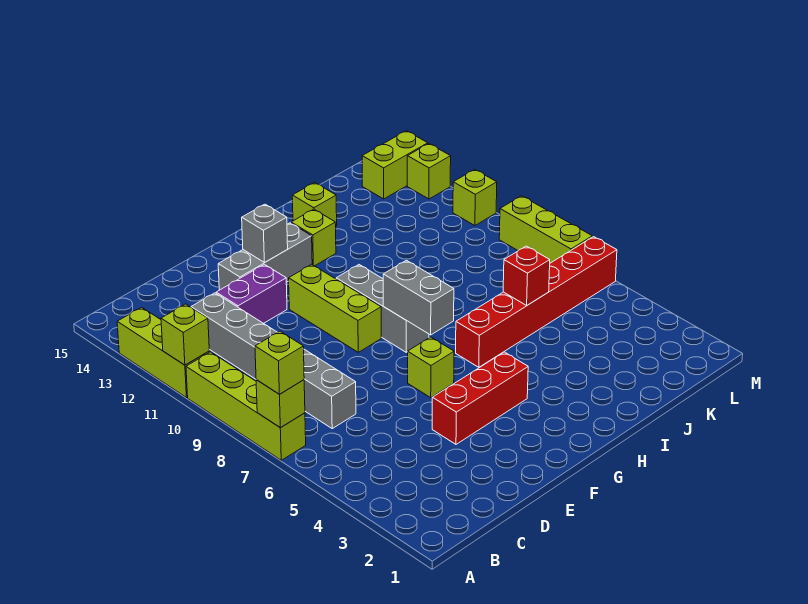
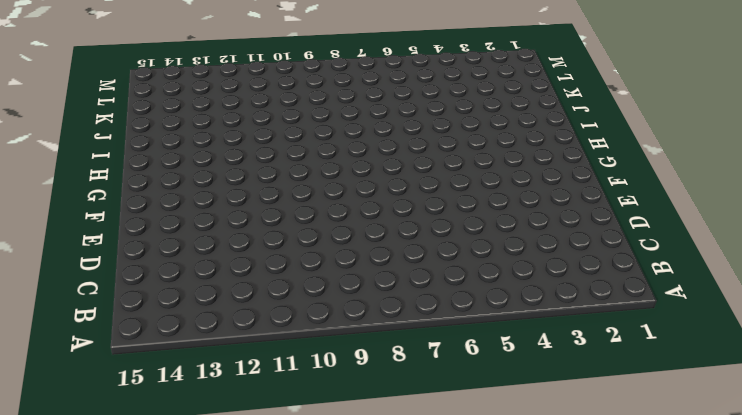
none -> lime 1x4 brick [186,352,306,460]
none -> lime 1x3 brick [117,307,209,398]
none -> grey 1x6 brick [191,293,356,428]

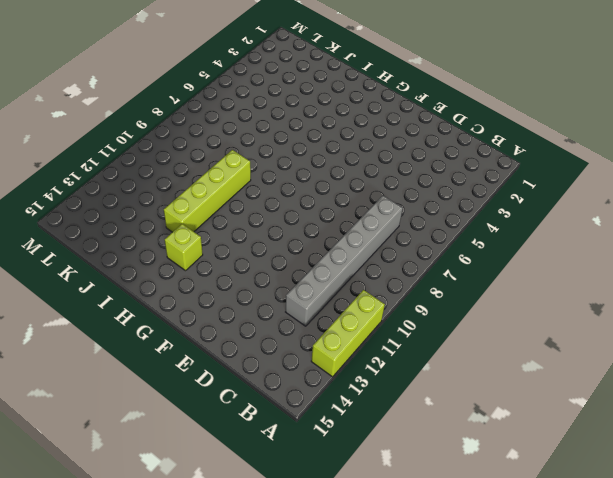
lime 1x4 brick [164,150,251,232] -> lime 1x4 brick moved to [186,352,306,460]
none -> purple 1x2 brick [216,264,287,323]
none -> red 1x3 brick [432,352,528,444]
none -> grey 1x3 brick [218,223,312,290]

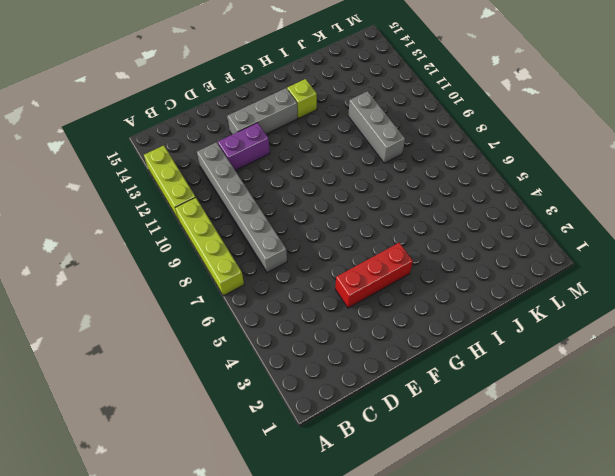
grey 1x3 brick [348,91,405,163] -> grey 1x3 brick moved to [336,265,429,352]
none -> lime 1x1 brick [408,337,454,398]
none -> lime 1x3 brick [289,264,381,352]
none -> red 1x6 brick [456,237,617,367]

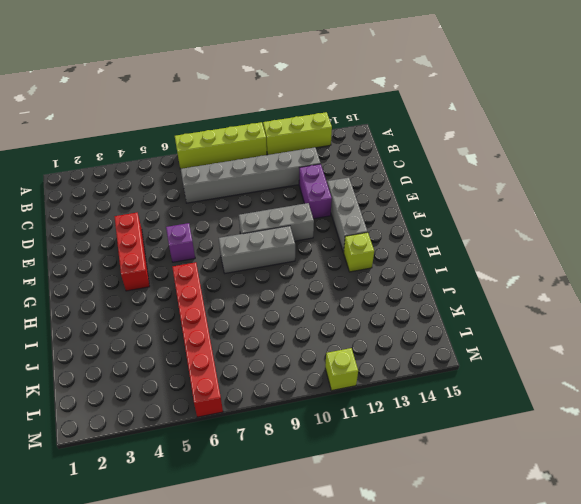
purple 1x1 brick [166,223,195,262] -> lime 1x1 brick [408,337,454,398]
grey 1x3 brick [239,203,314,241] -> lime 1x3 brick [289,264,381,352]
none -> lime 1x1 brick [292,183,337,226]
none -> lime 1x2 brick [362,131,428,199]
none -> lime 1x3 brick [499,196,592,263]

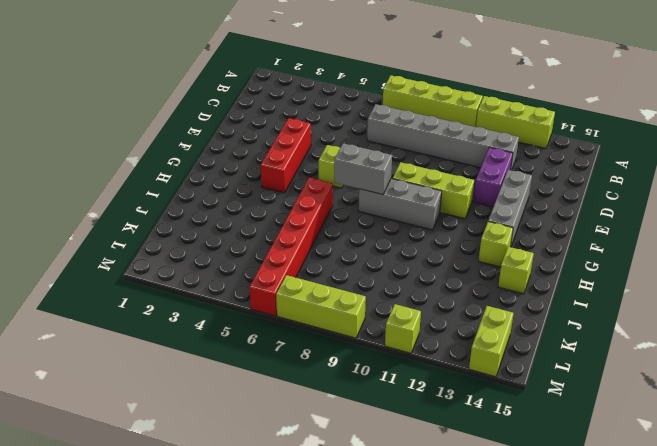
none -> lime 1x1 brick [407,144,451,199]
none -> lime 1x1 brick [256,380,305,427]
none -> lime 1x1 brick [161,304,209,365]

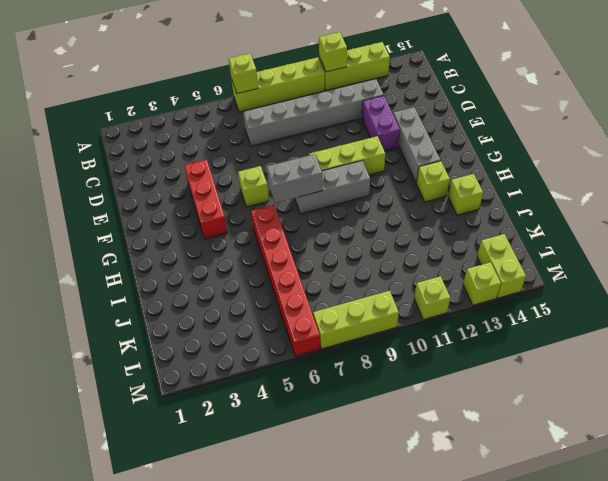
none -> grey 1x1 brick [242,204,288,262]
none -> red 1x1 brick [503,246,550,305]
none -> lime 1x1 brick [255,331,304,394]

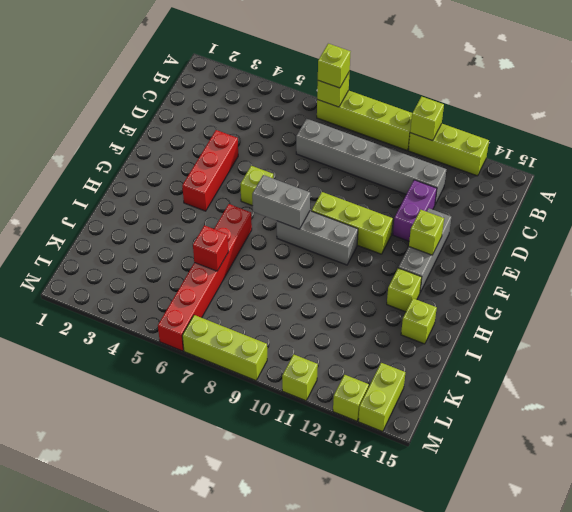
lime 1x1 brick [409,210,444,255] -> grey 1x1 brick [242,204,288,262]

